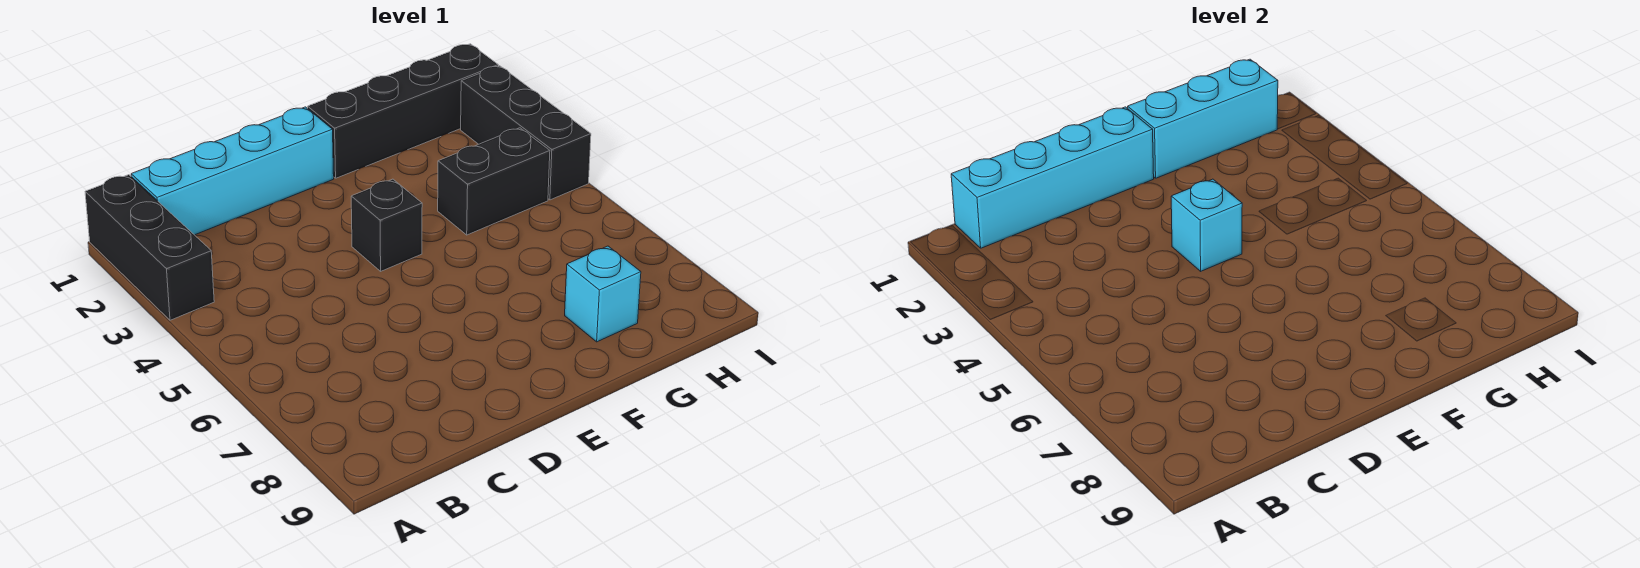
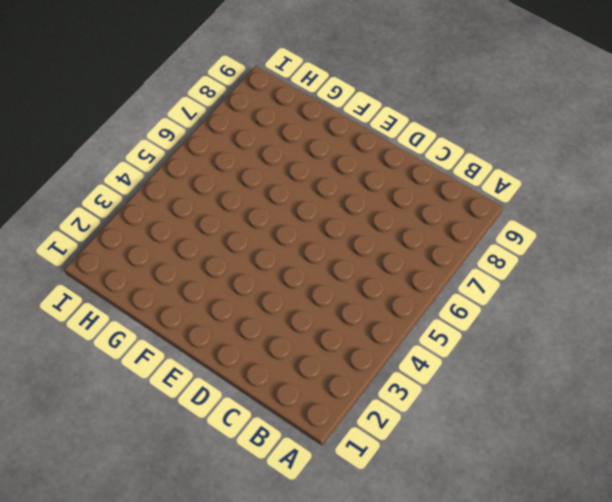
none -> black 1x3 brick [85,175,214,320]
none -> cyan 1x4 brick [131,107,334,235]

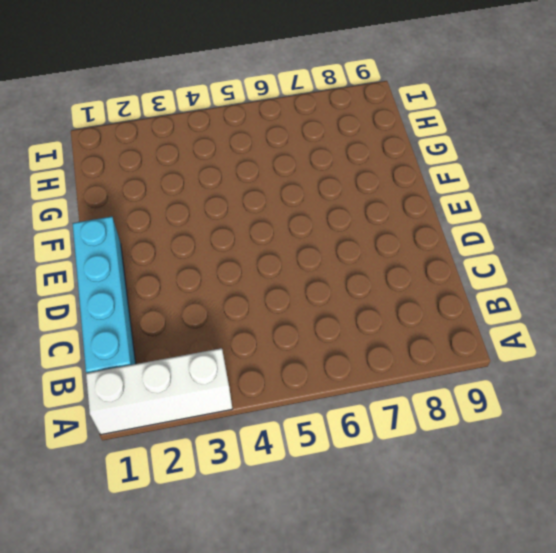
white 1x3 brick [86,348,232,435] -> black 1x3 brick [85,175,214,320]
none -> black 1x1 brick [351,179,422,271]
none -> black 1x4 brick [308,44,498,178]

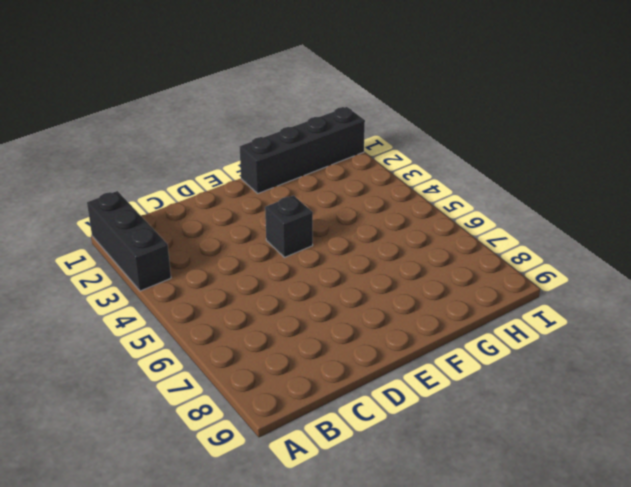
none -> cyan 1x4 brick [131,107,334,235]
none -> black 1x2 brick [438,128,550,235]

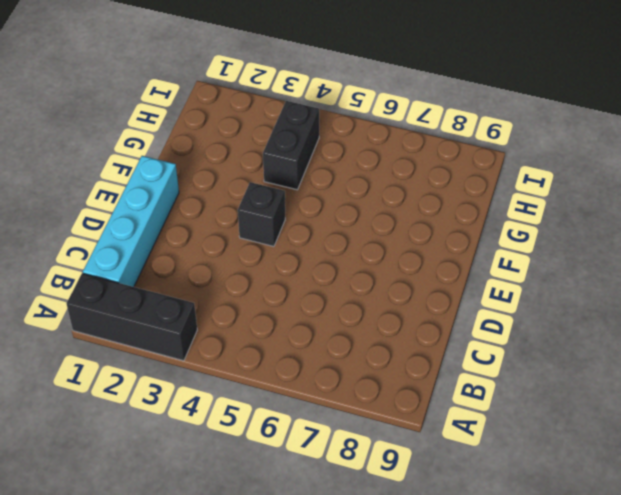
none -> black 1x4 brick [308,44,498,178]
none -> cyan 1x1 brick [565,246,641,342]

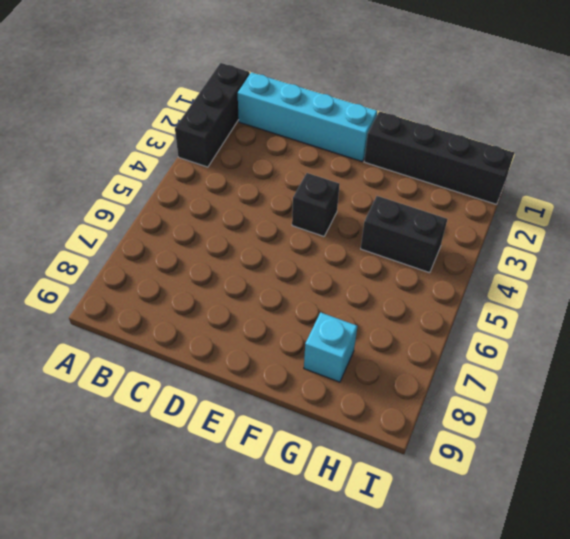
none -> black 1x3 brick [461,66,591,200]
none -> cyan 1x4 brick [951,107,1154,248]

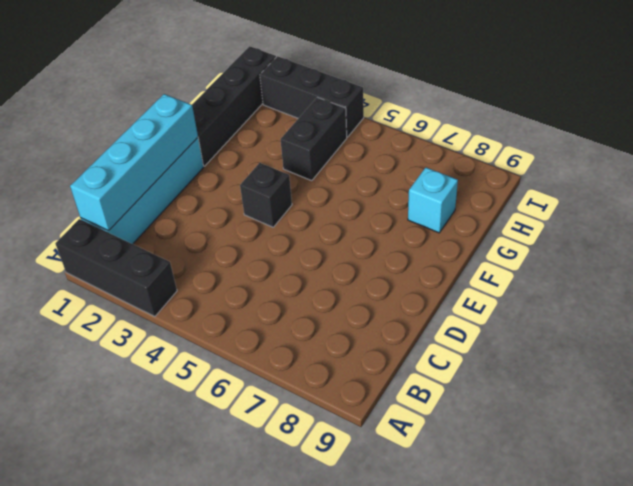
none -> cyan 1x1 brick [1171,179,1242,271]
none -> cyan 1x3 brick [1128,59,1278,178]

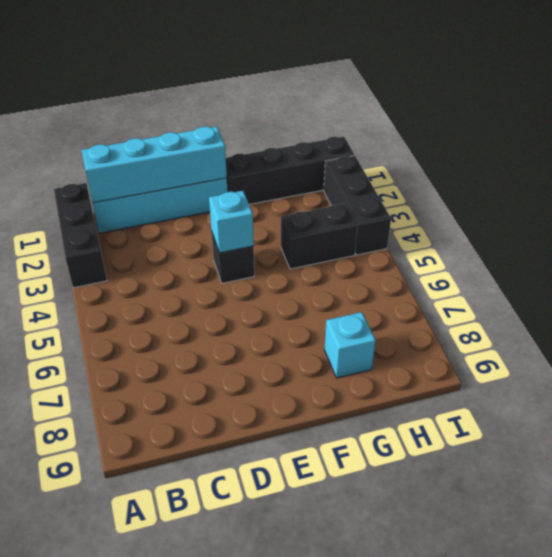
none -> cyan 1x3 brick [1128,59,1278,178]

